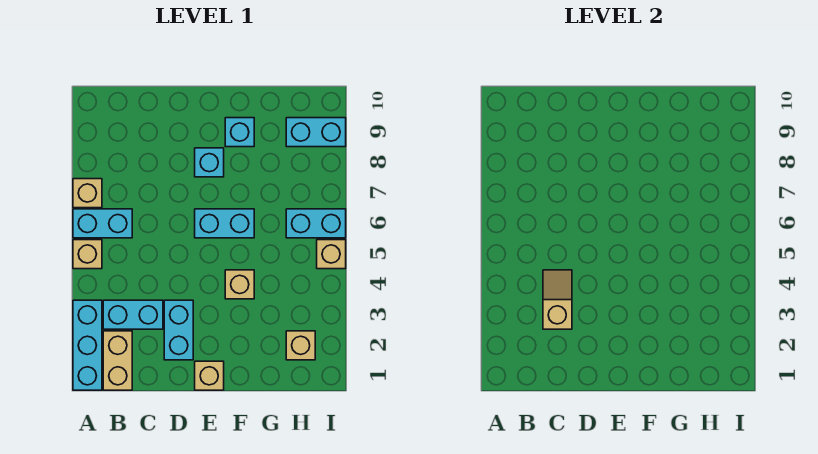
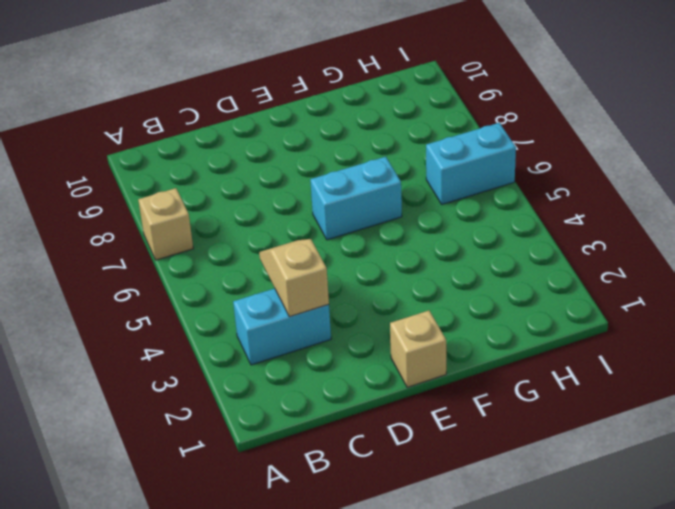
none -> cyan 1x3 brick [73,300,102,390]
none -> tan 1x1 brick [73,240,102,269]
none -> cyan 1x2 brick [73,209,132,238]

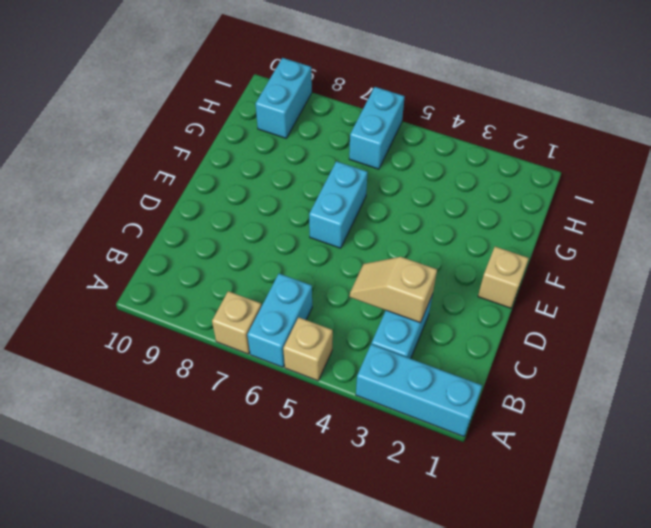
none -> tan 1x2 brick [103,331,132,390]
none -> cyan 1x2 brick [164,300,193,360]
none -> cyan 1x1 brick [195,148,224,177]

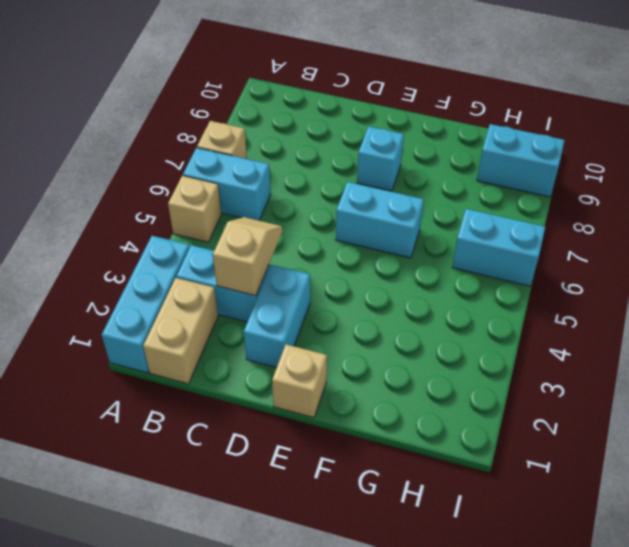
none -> tan 1x1 brick [225,270,254,299]
none -> cyan 1x1 brick [225,118,254,147]
none -> tan 1x1 brick [286,331,315,360]

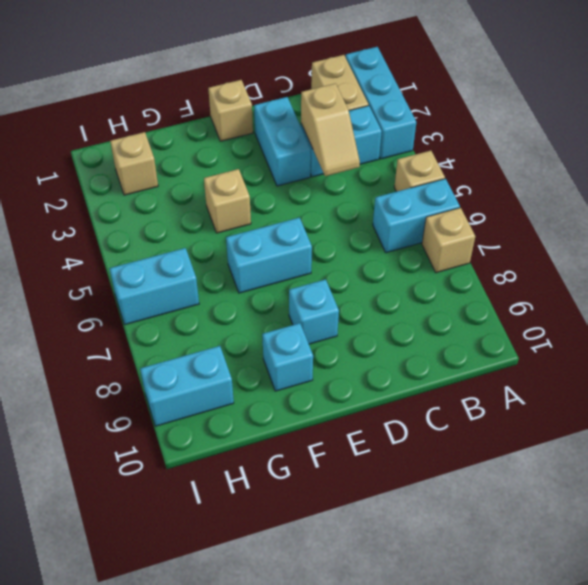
none -> tan 1x1 brick [317,240,346,269]

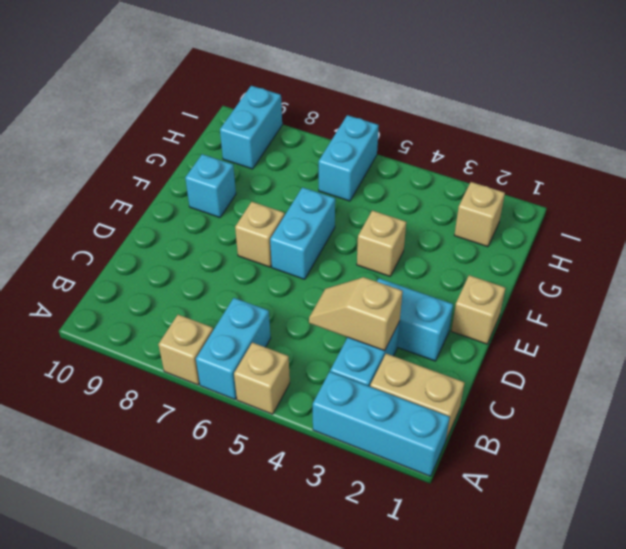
tan 1x1 brick [235,202,285,267] -> tan 1x1 brick moved to [317,240,346,269]
none -> cyan 1x1 brick [195,148,224,177]

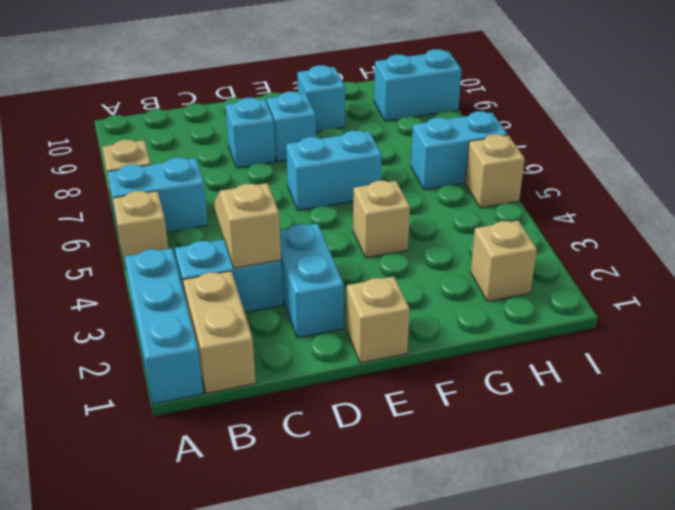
cyan 1x1 brick [226,98,276,168] -> none

